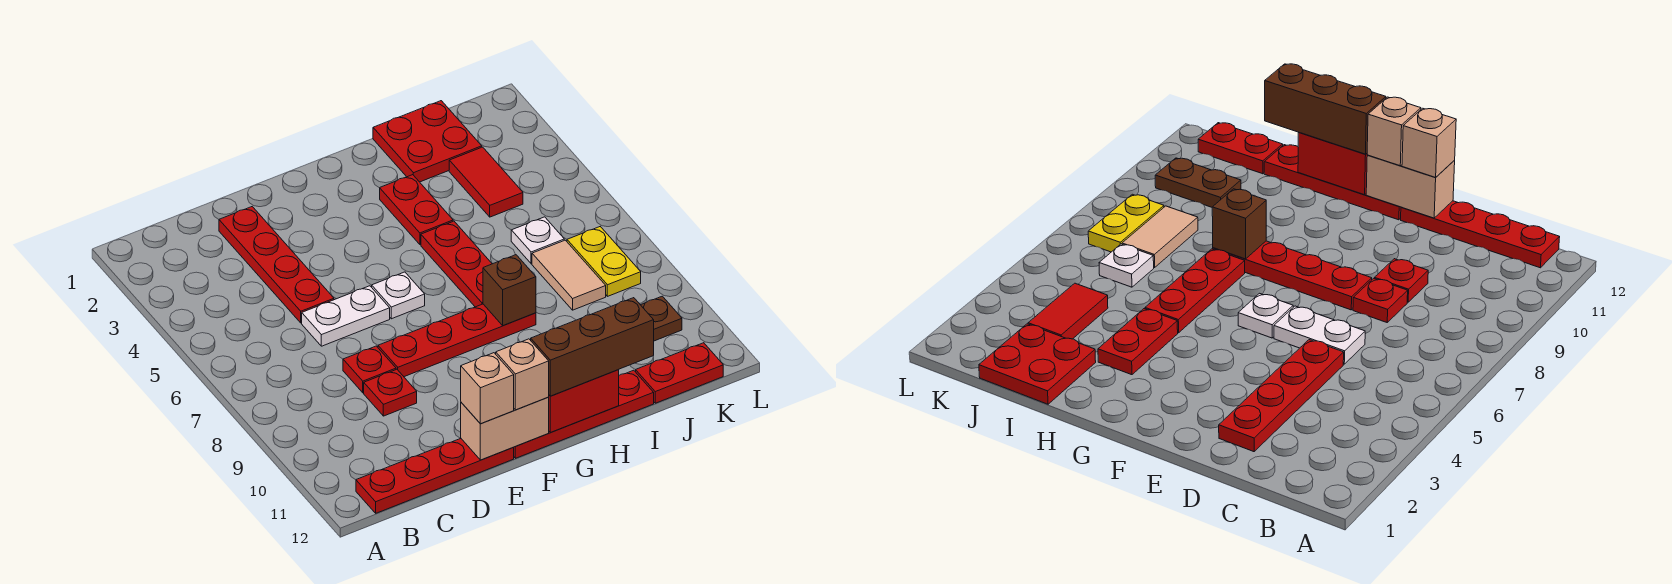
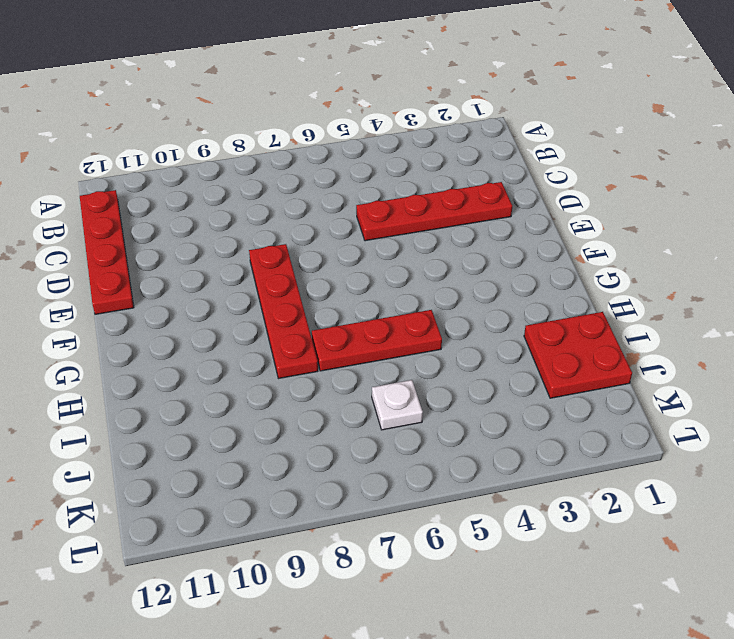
none -> white 1x2 plate [302,286,390,346]
none -> red 1x1 plate [343,346,396,393]
none -> red 1x1 plate [364,369,417,416]

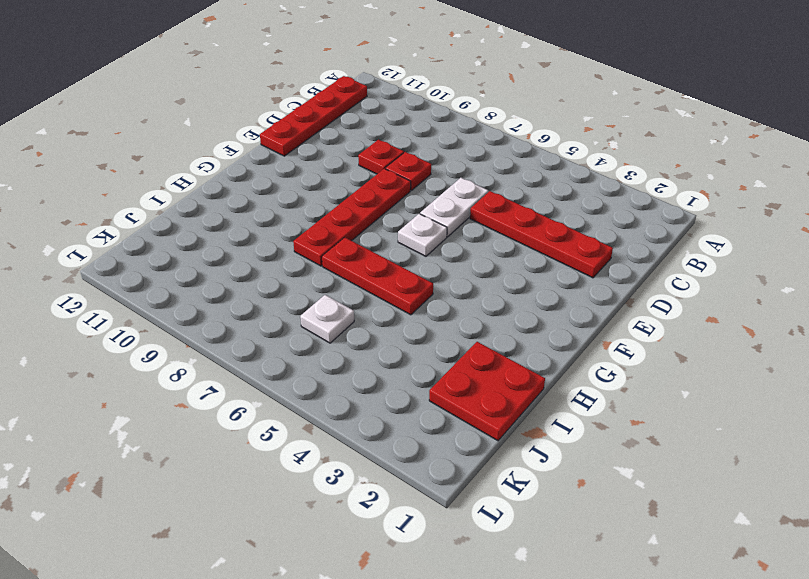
none -> red 1x4 plate [513,370,654,458]
none -> red 1x2 plate [380,175,453,245]
none -> red 1x2 tile [449,147,523,217]

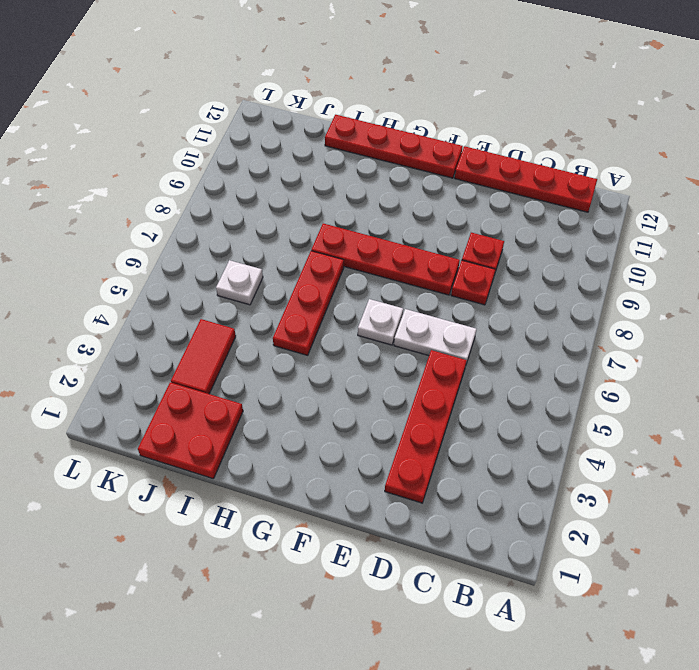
none -> red 1x2 plate [380,175,453,245]
none -> tan 1x2 tile [532,240,606,310]
none -> brown 1x2 plate [641,296,682,341]

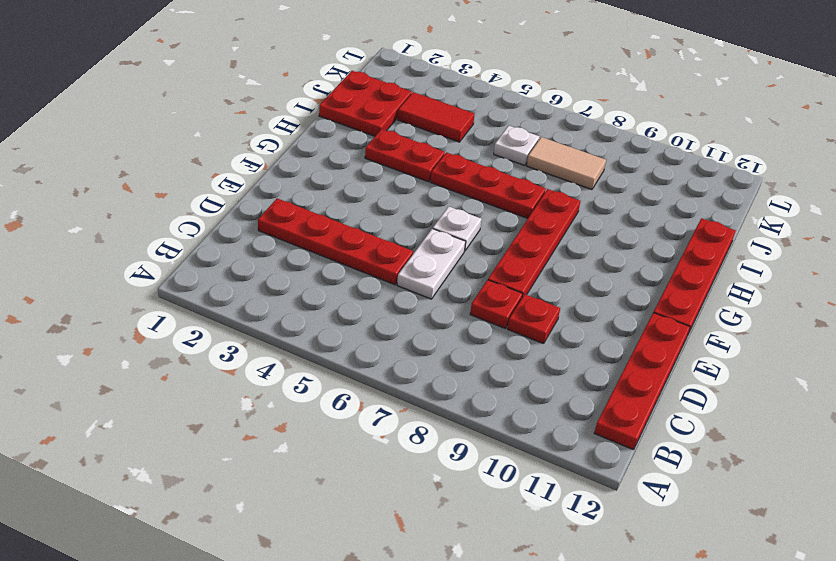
none -> brown 1x2 plate [641,296,682,341]
none -> red 1x2 plate [636,343,723,403]
none -> yellow 1x2 plate [567,227,641,296]

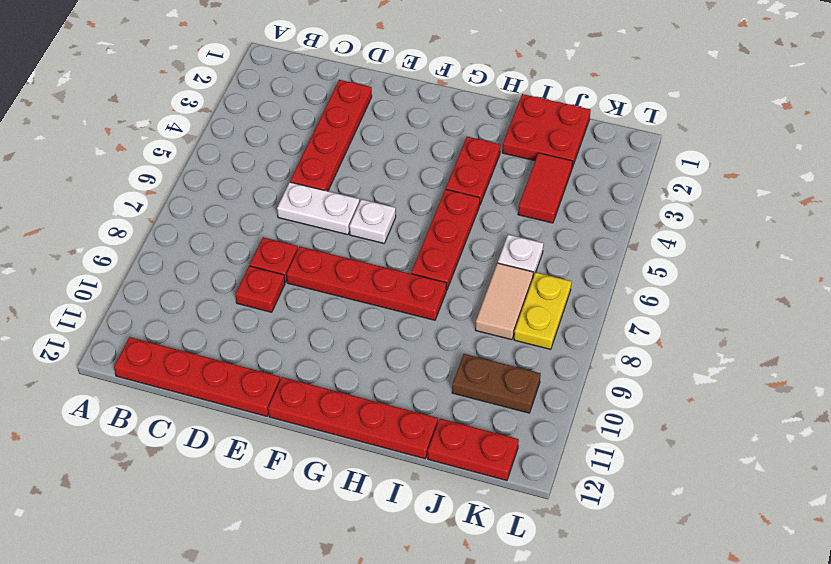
none -> tan 1x2 brick [461,397,549,460]
none -> red 1x2 brick [549,370,619,432]
none -> brown 1x1 brick [483,255,536,326]

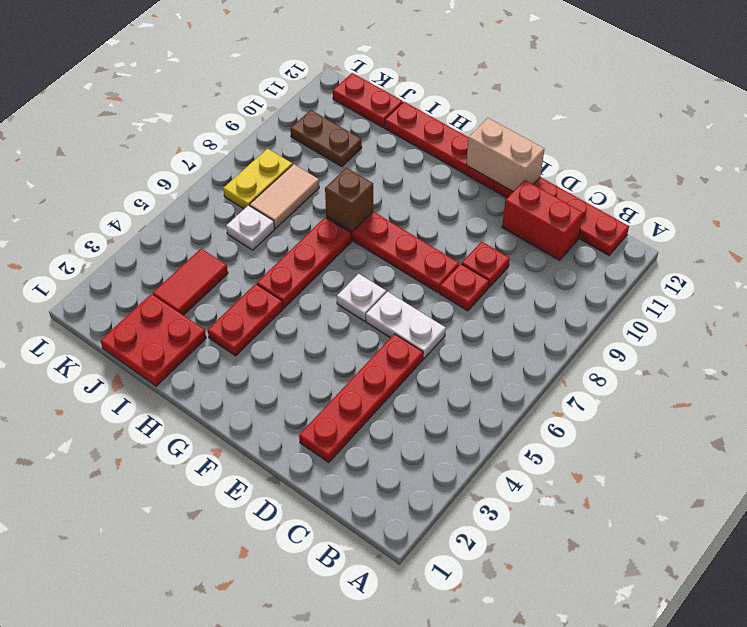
red 1x2 brick [502,180,583,260] -> red 1x2 brick moved to [549,370,619,432]
none -> tan 1x1 brick [461,353,514,424]
none -> tan 1x1 brick [496,339,549,410]
none -> brown 1x3 brick [531,298,654,396]

